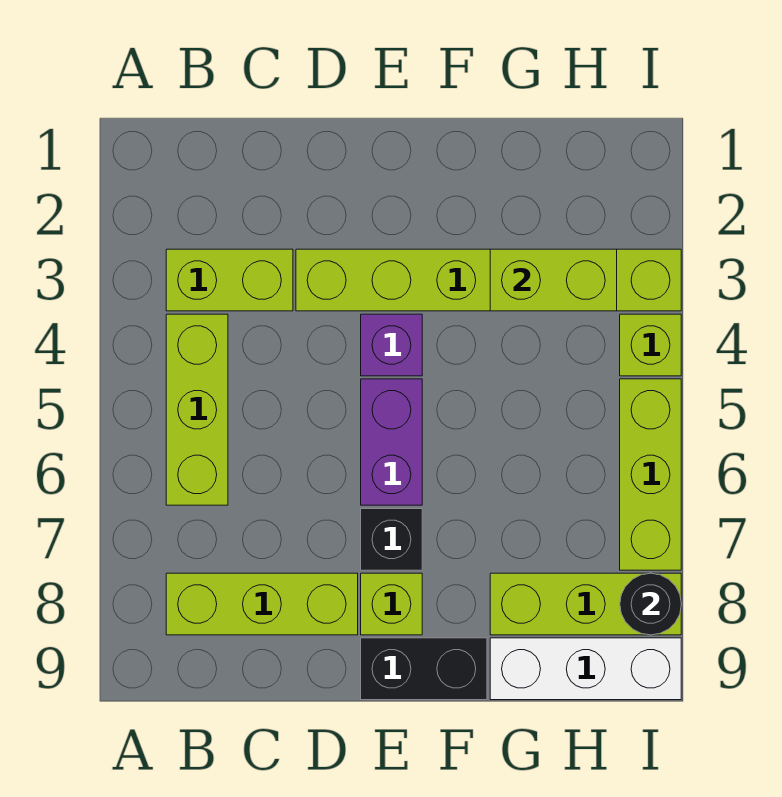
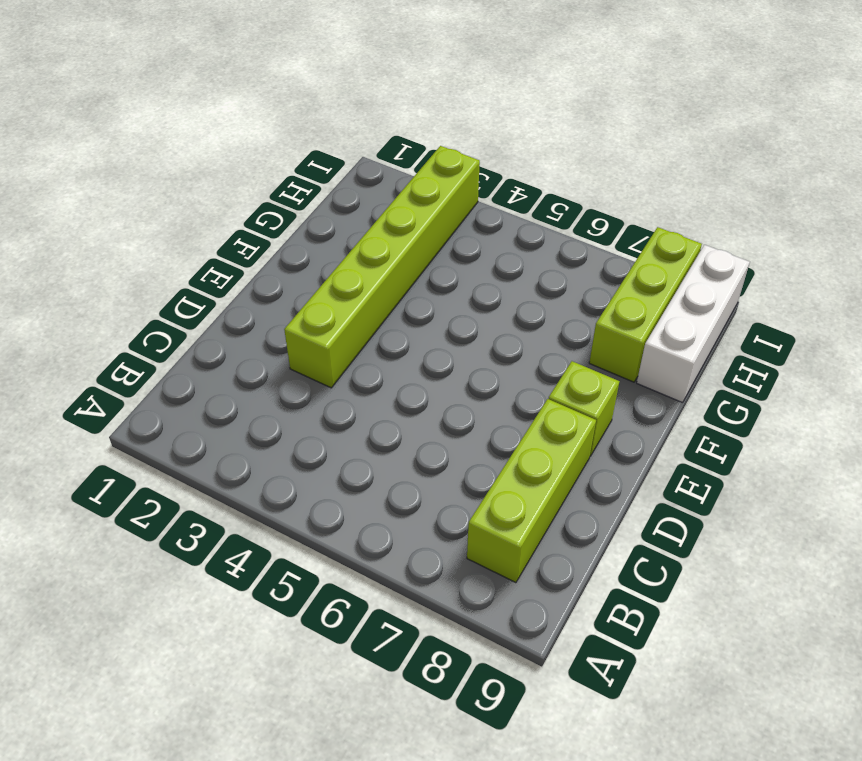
none -> lime 1x2 brick [166,249,293,311]
none -> lime 1x3 brick [166,314,228,505]
none -> purple 1x1 brick [361,314,422,376]

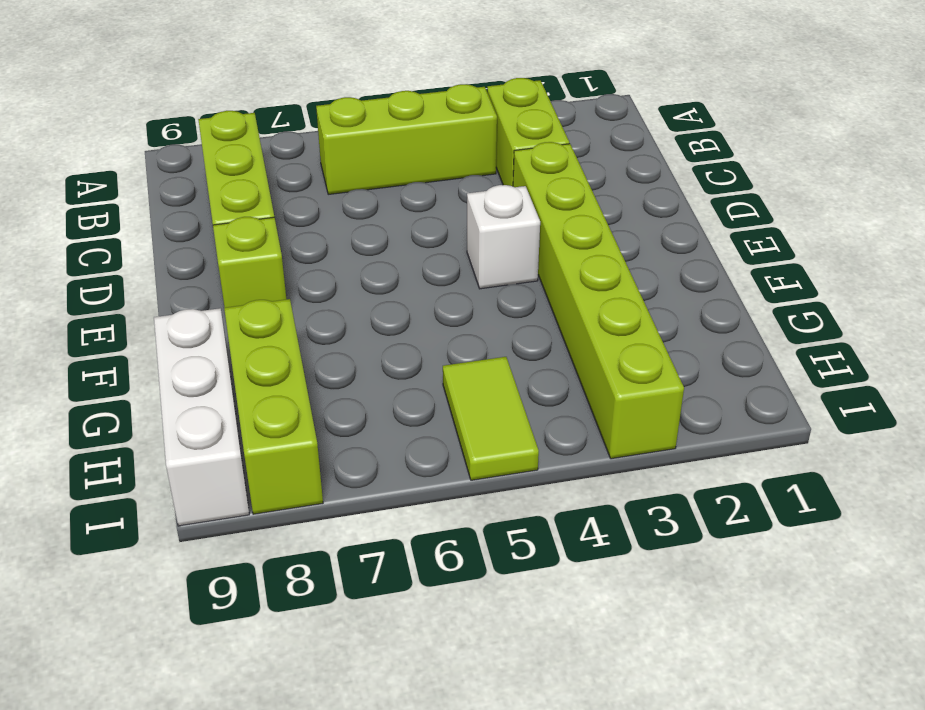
white 1x1 brick [467,185,540,289] -> purple 1x1 brick [361,314,422,376]
lime 1x2 tile [443,357,539,480] -> lime 1x3 brick [620,379,681,570]
none -> purple 1x2 brick [361,379,422,505]
none -> black 1x1 brick [361,509,422,570]
none -> black 1x2 brick [361,638,487,700]

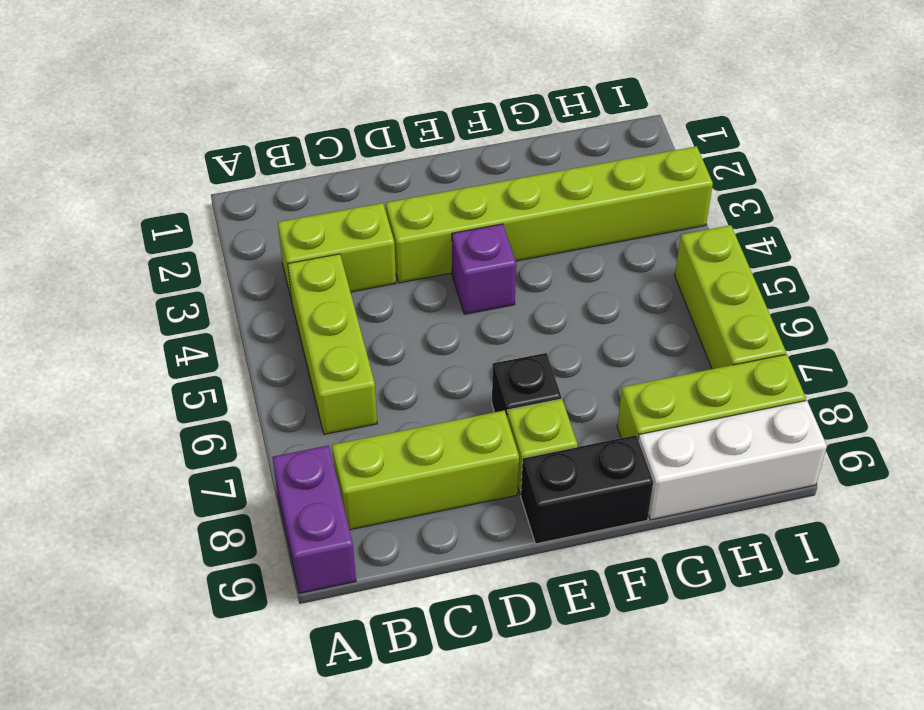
purple 1x2 brick [272,445,356,593] -> purple 1x2 brick moved to [361,379,422,505]
none -> lime 1x1 brick [620,314,681,376]
none -> lime 1x2 brick [490,249,617,311]
none -> black 1x1 round brick [620,573,681,635]

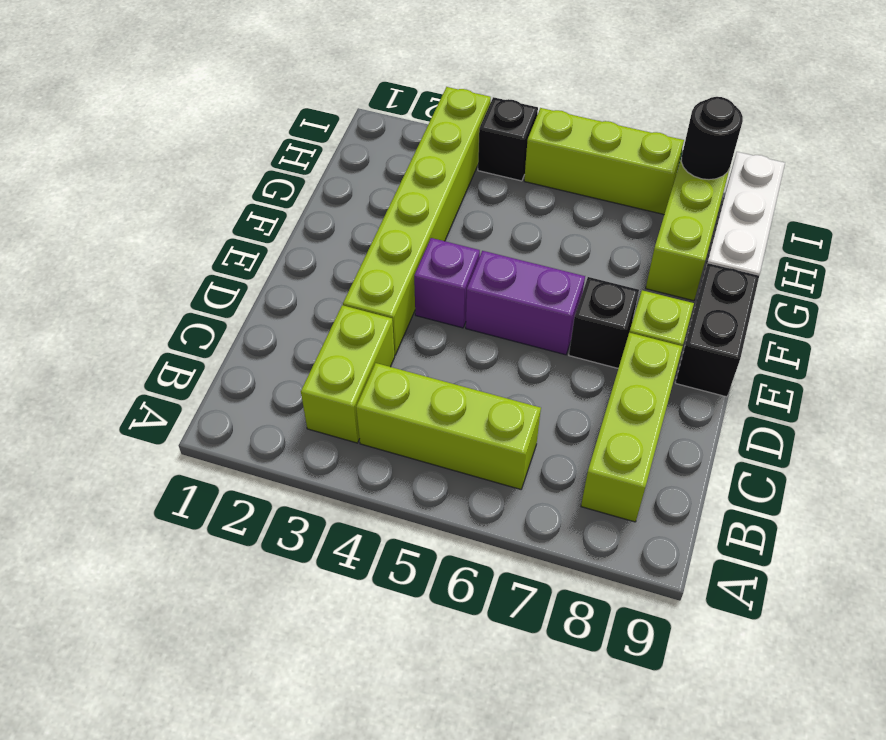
black 1x1 brick [478,97,538,181] -> lime 1x1 brick [620,314,681,376]
none -> lime 1x2 brick [490,249,617,311]

